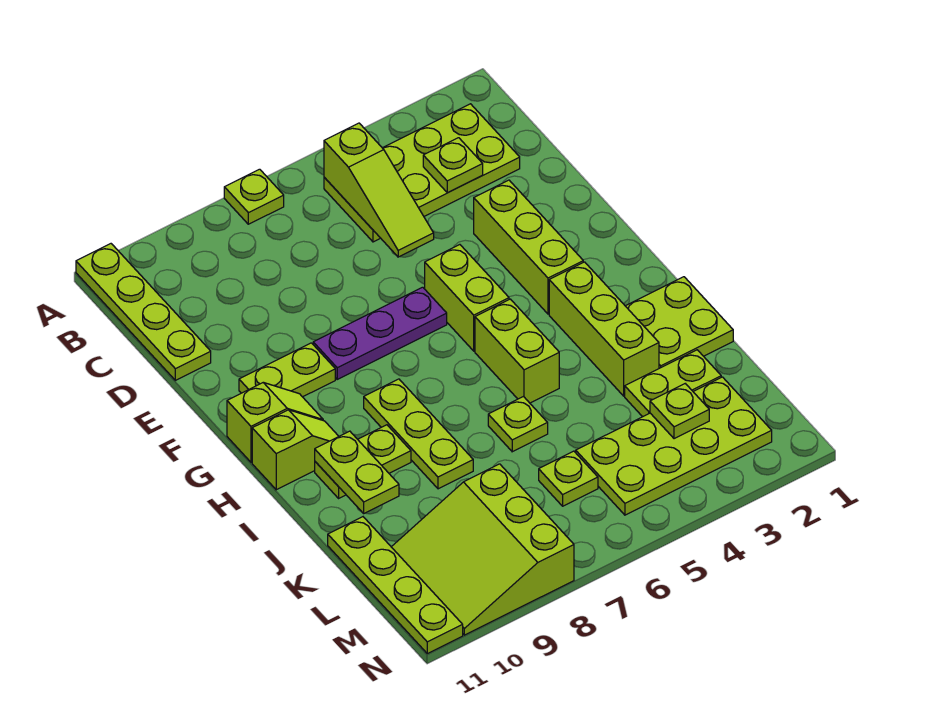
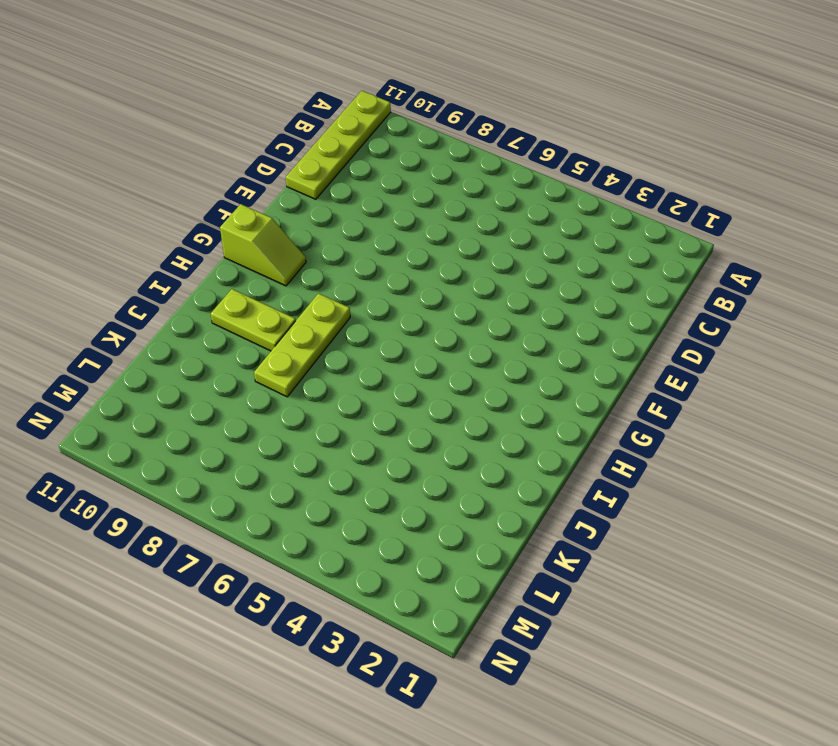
none -> lime 1x1 plate [224,169,284,224]
none -> lime 2x4 plate [324,104,520,242]
none -> lime 1x3 brick [474,180,583,314]

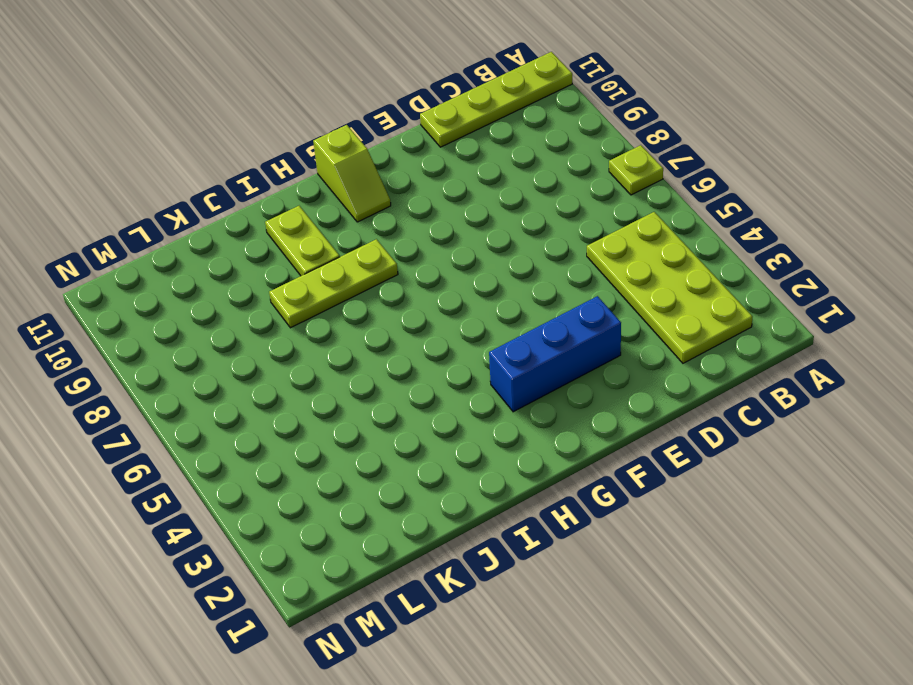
blue 1x3 brick [489,296,621,412] -> lime 1x3 brick [474,180,583,314]
none -> lime 1x2 brick [425,245,509,351]
none -> purple 1x3 plate [313,287,447,379]
none -> lime 1x2 plate [239,343,335,397]

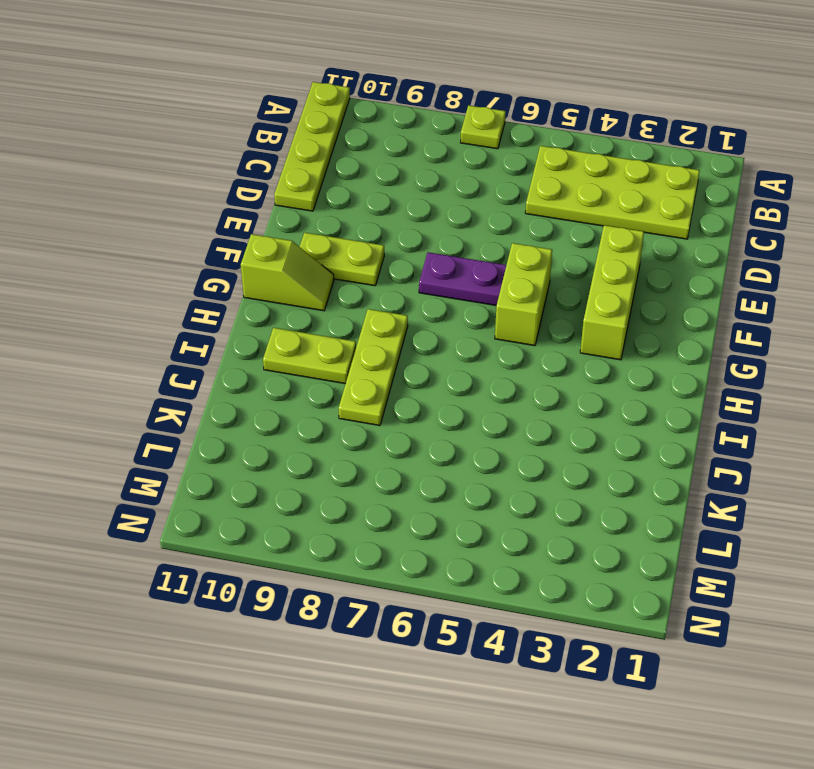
purple 1x2 plate [419,252,506,306] -> purple 1x3 plate [313,287,447,379]
none -> lime 1x3 brick [549,262,659,396]
none -> lime 1x2 brick [475,299,559,403]
none -> lime 1x2 slope [252,410,339,490]

